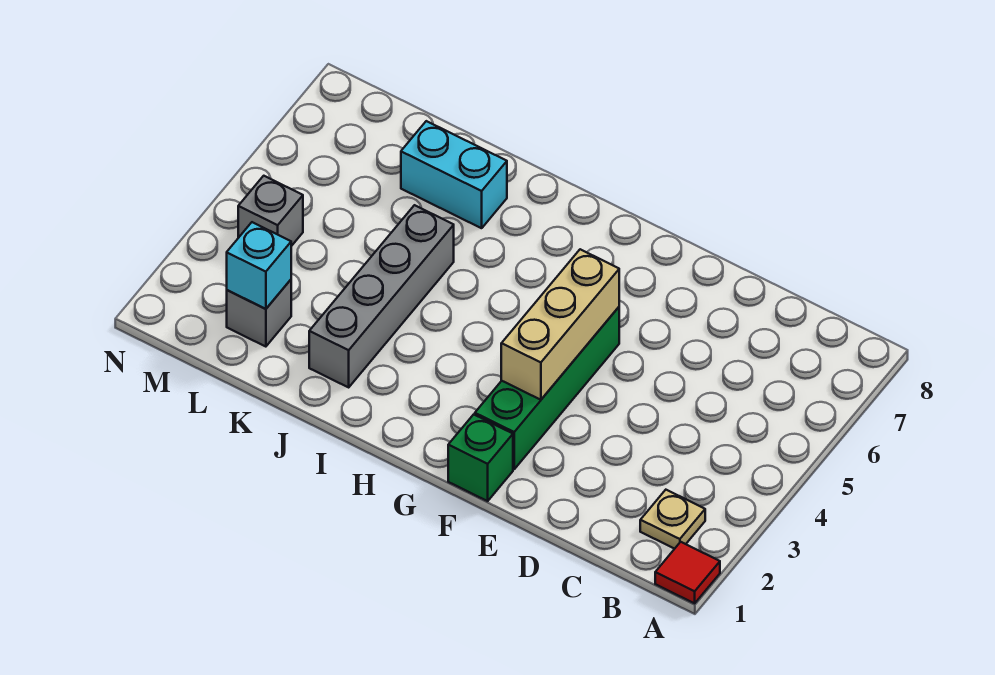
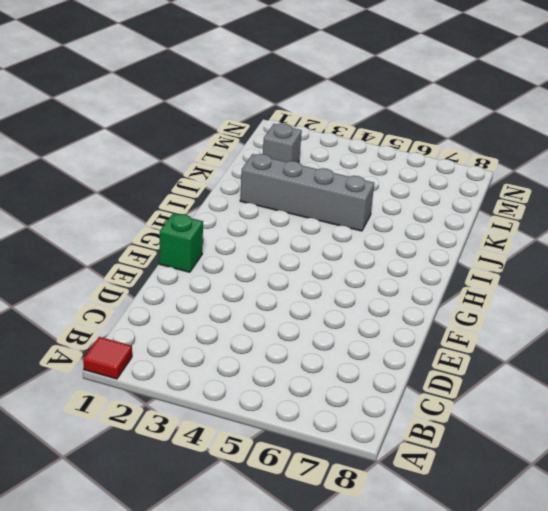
none -> tan 1x1 plate [640,490,705,549]
none -> green 1x4 brick [475,307,619,469]

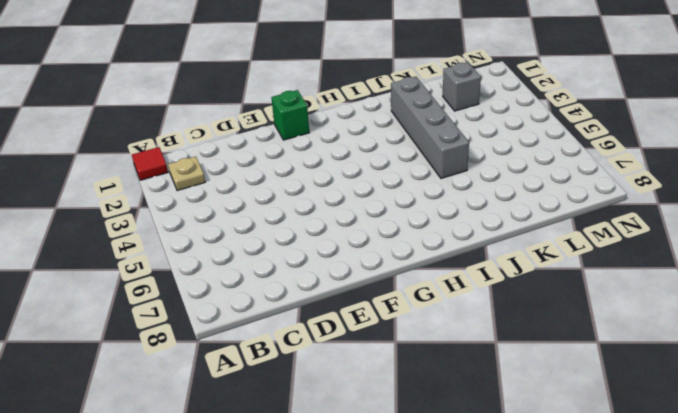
none -> green 1x4 brick [475,307,619,469]
none -> cyan 1x2 brick [401,121,507,228]

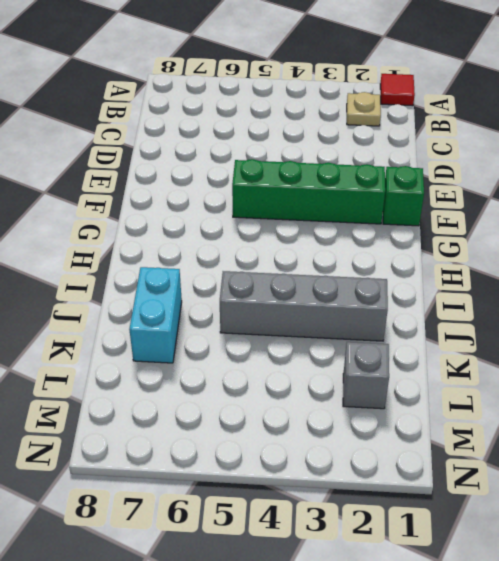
none -> grey 1x1 brick [238,176,303,246]
none -> tan 1x3 brick [501,249,619,400]

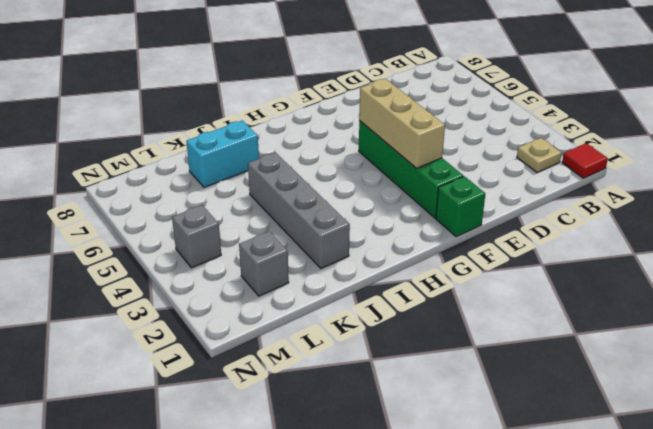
none -> cyan 1x1 brick [227,222,291,309]

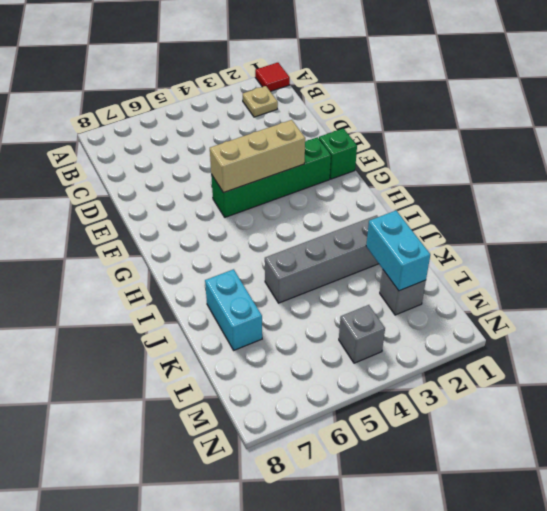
cyan 1x2 brick [366,211,430,291] -> cyan 1x1 brick [227,222,291,309]

